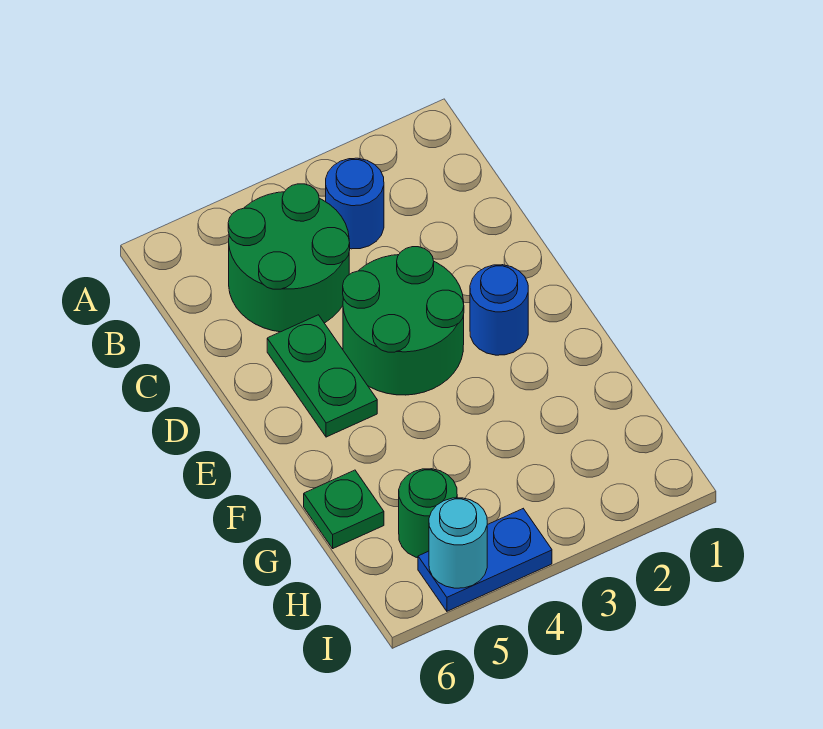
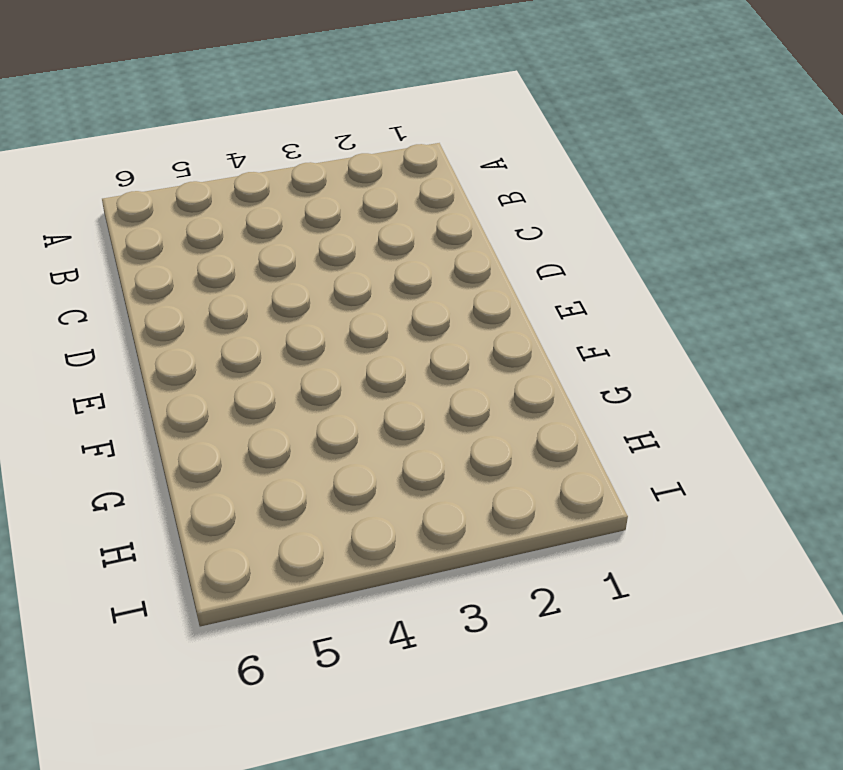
none -> blue 1x1 round brick [326,158,384,249]
none -> green 2x2 round brick [228,184,350,332]

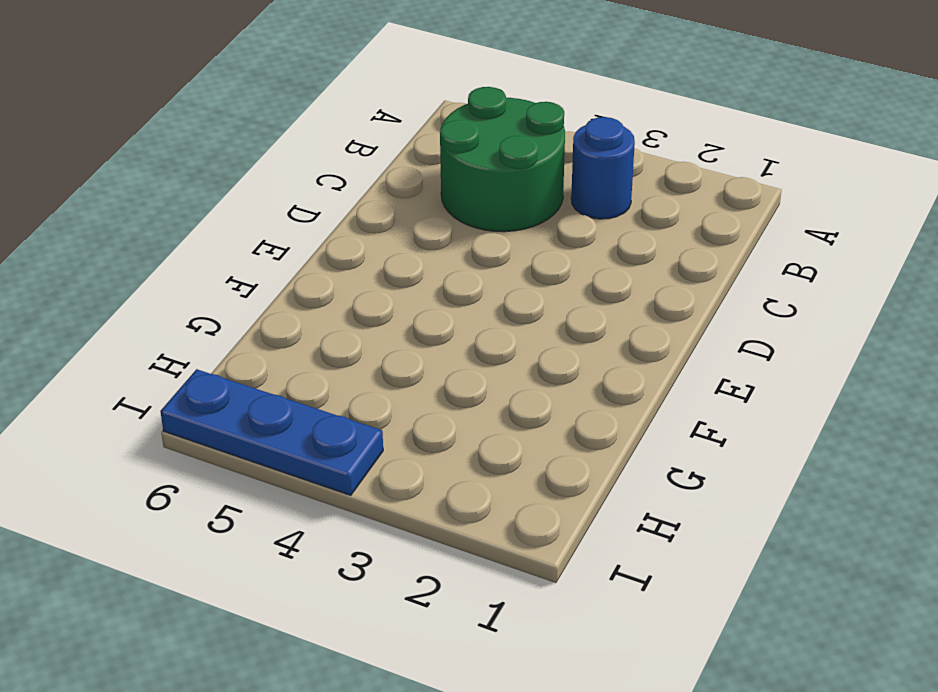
blue 1x3 plate [160,369,383,495] -> blue 1x2 plate [418,509,552,611]
none -> green 2x2 round brick [343,247,464,395]
none -> green 1x2 plate [267,315,377,437]

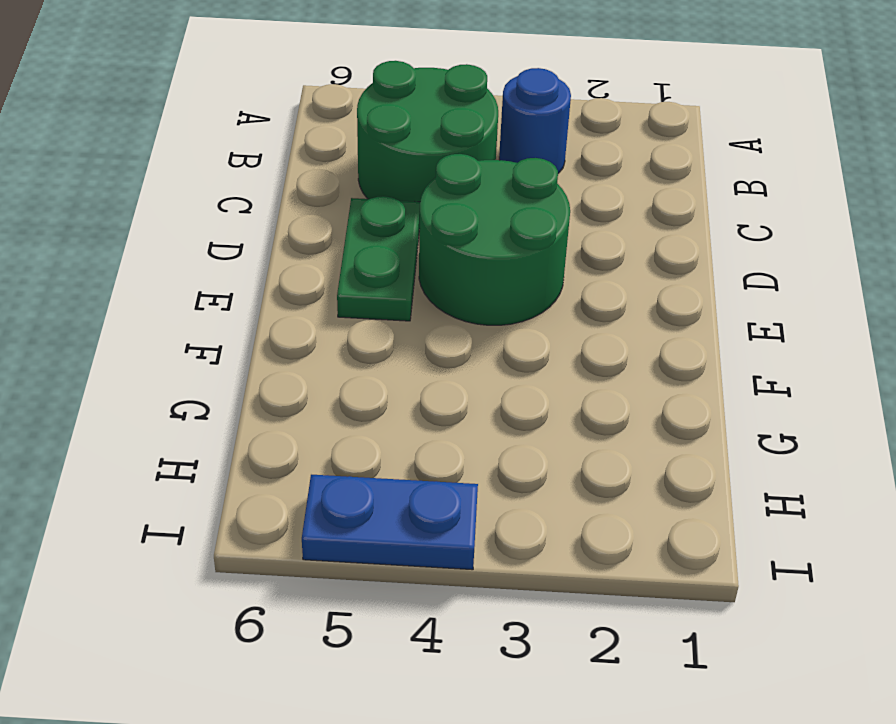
none -> blue 1x1 round brick [470,265,528,355]
none -> green 1x1 plate [304,470,384,548]

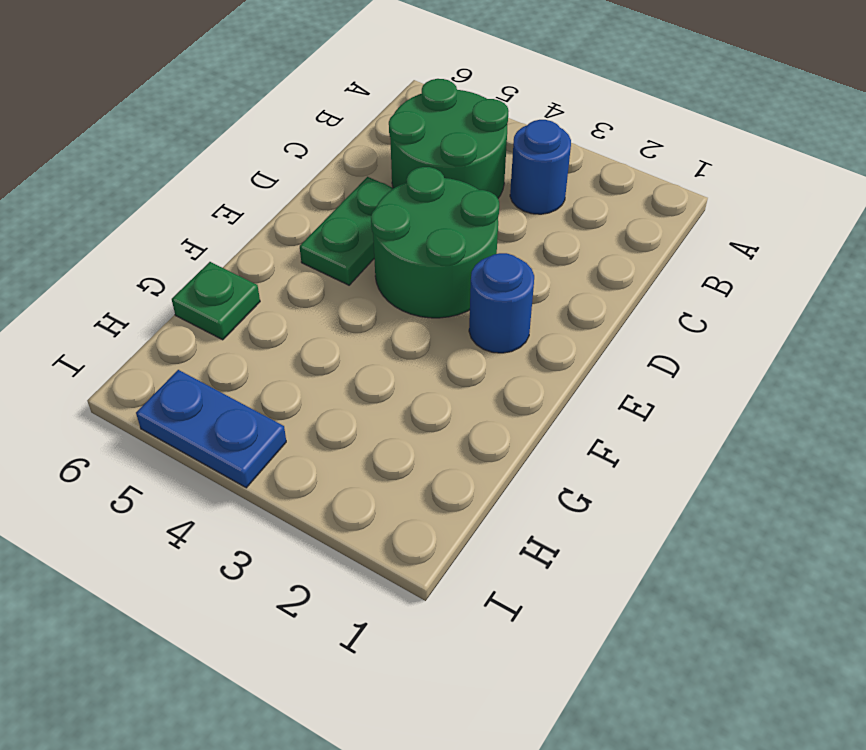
none -> green 1x1 round brick [399,469,457,558]
none -> cyan 1x1 round brick [429,498,487,588]

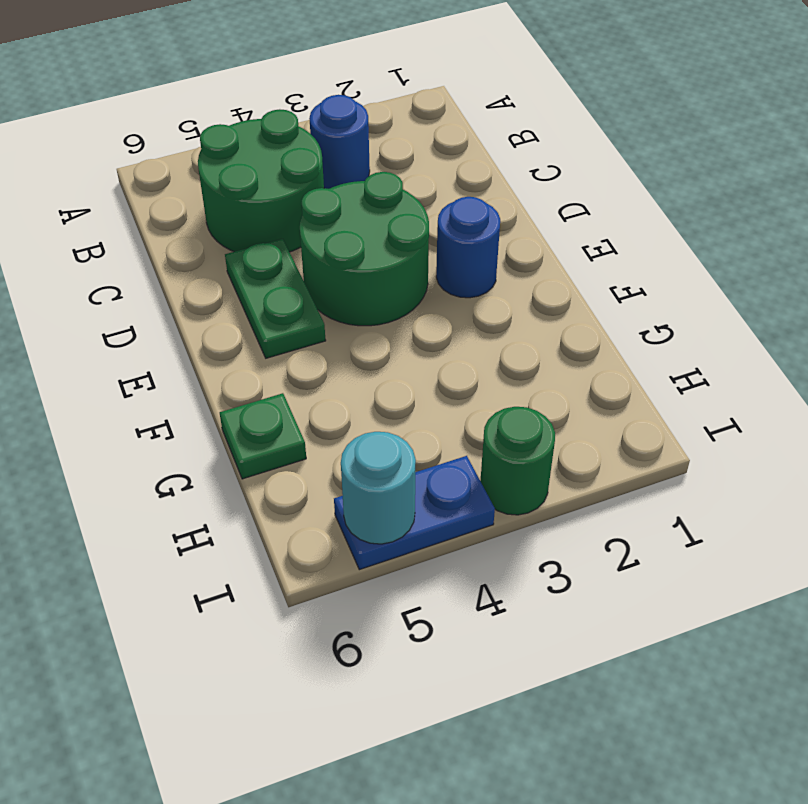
green 1x1 round brick [481,407,555,515] -> green 1x1 round brick moved to [399,469,457,558]

